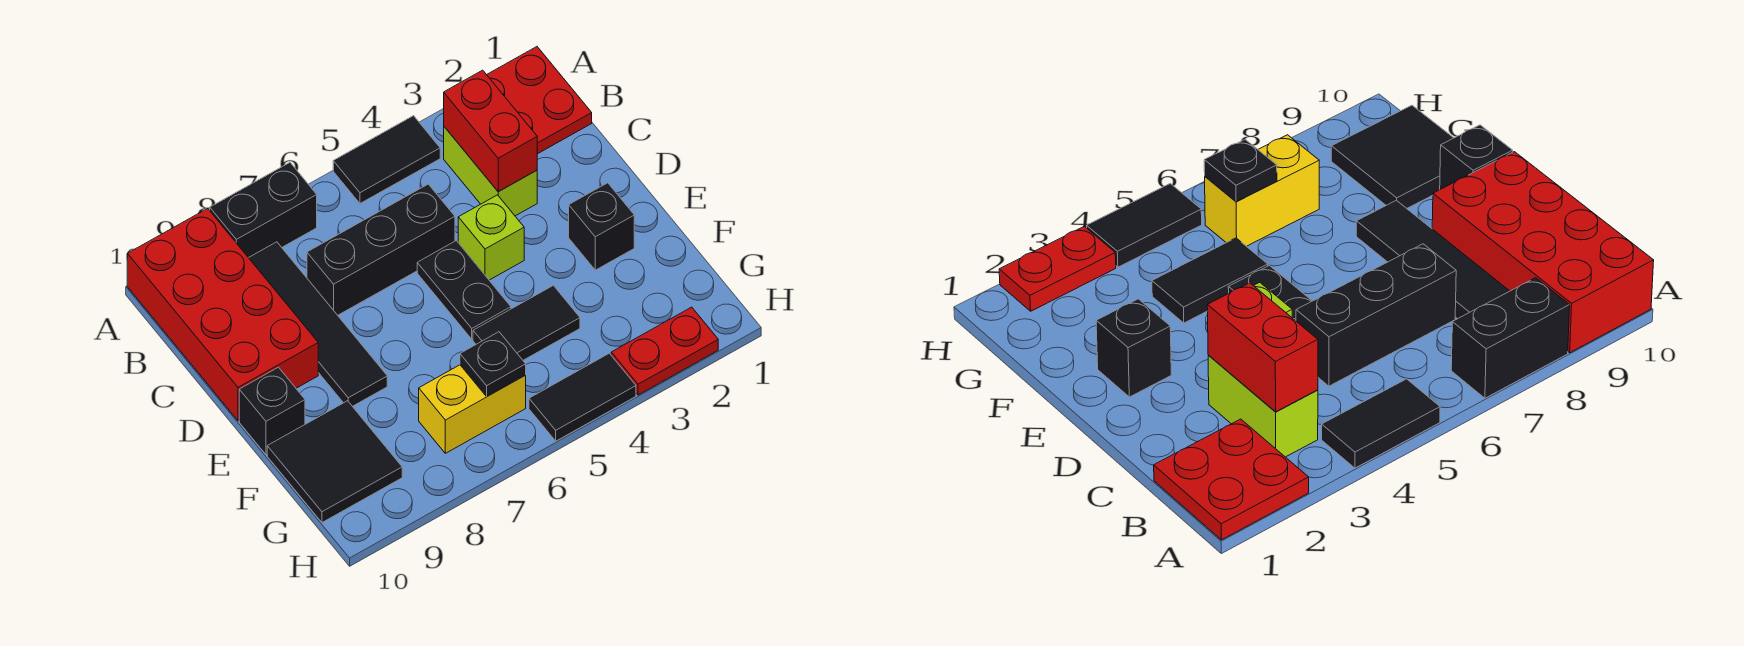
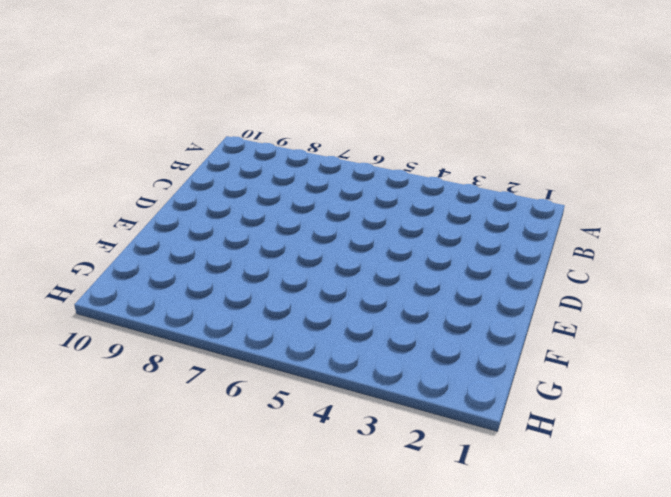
none -> red 2x2 plate [487,47,592,154]
none -> black 1x2 tile [333,116,440,203]
none -> black 1x2 brick [210,163,317,258]

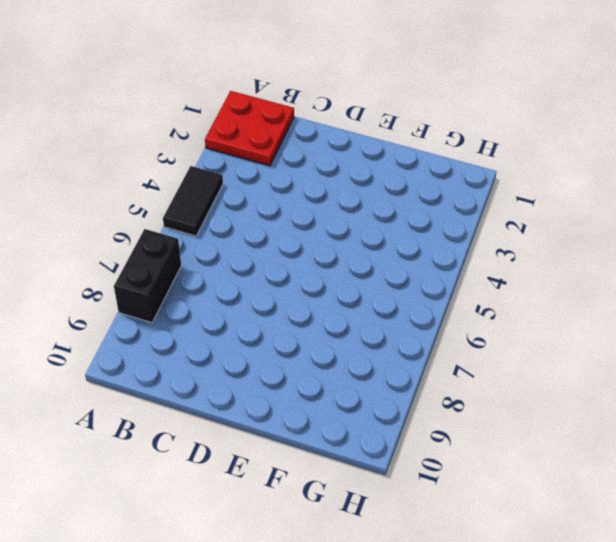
none -> red 2x4 brick [127,209,318,421]
none -> lime 1x2 brick [444,127,537,216]
none -> black 1x4 tile [249,242,387,406]

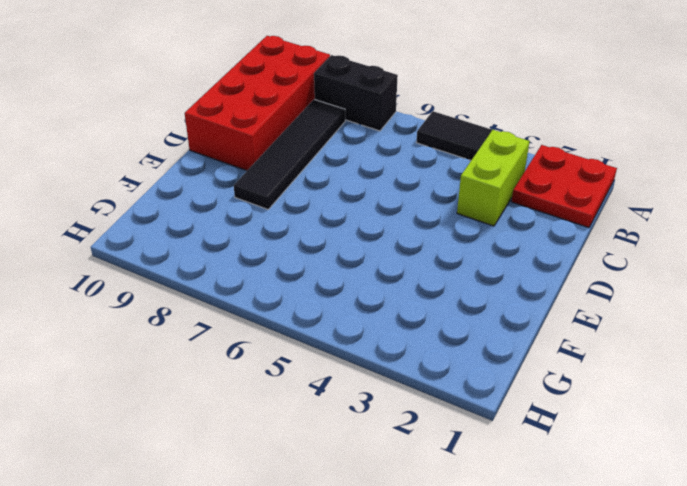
none -> black 1x3 brick [307,184,455,315]
none -> lime 1x1 brick [458,195,524,280]
none -> black 1x2 plate [417,241,511,339]

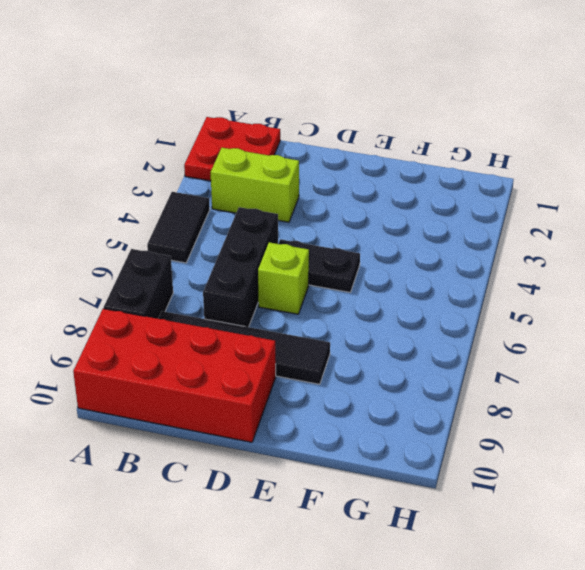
lime 1x1 brick [258,242,309,314] -> lime 1x1 brick moved to [458,195,524,280]
none -> black 1x1 brick [569,183,634,270]
none -> black 1x1 brick [239,367,305,455]
none -> black 1x2 tile [473,285,580,360]

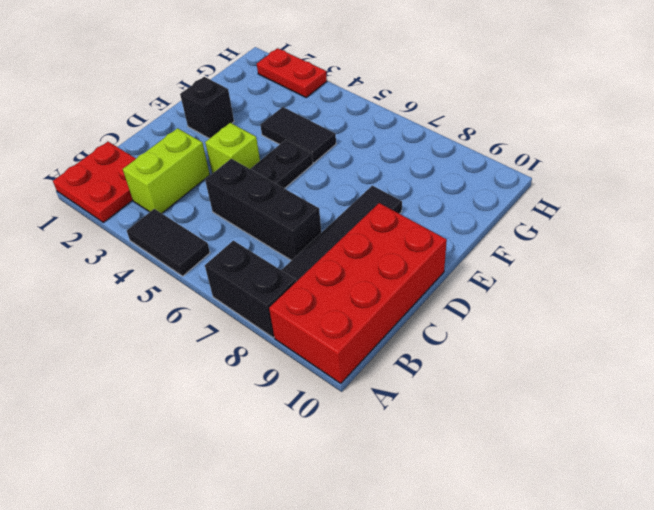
none -> black 1x1 brick [239,367,305,455]
none -> black 2x2 tile [267,401,402,522]
none -> yellow 1x2 brick [419,365,526,453]

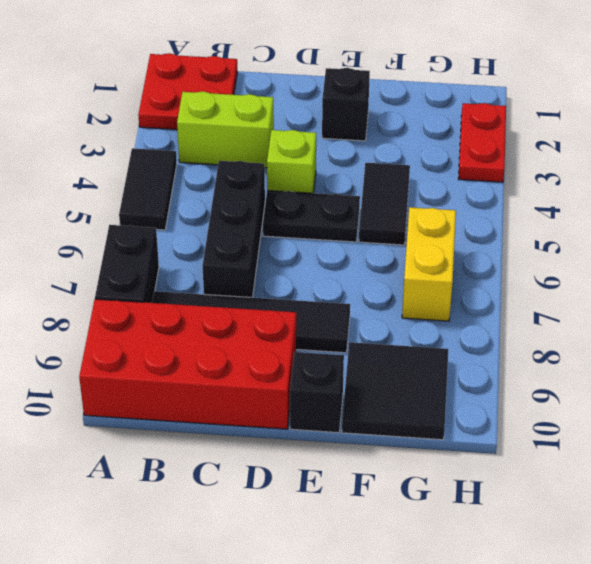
none -> black 1x2 tile [529,353,636,441]
none -> red 1x2 brick [444,70,537,192]
none -> black 1x1 plate [460,332,526,396]

